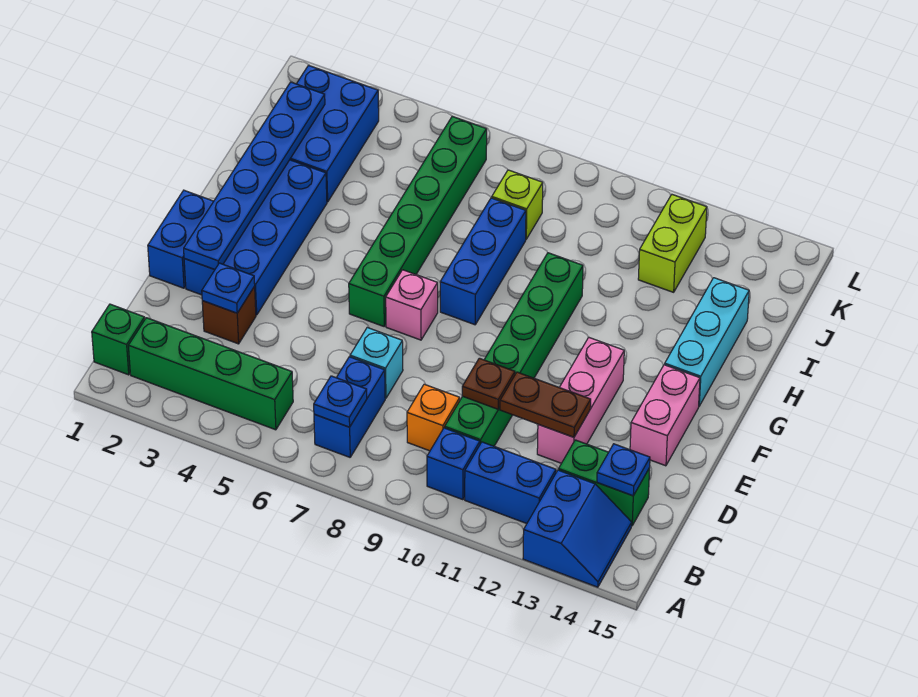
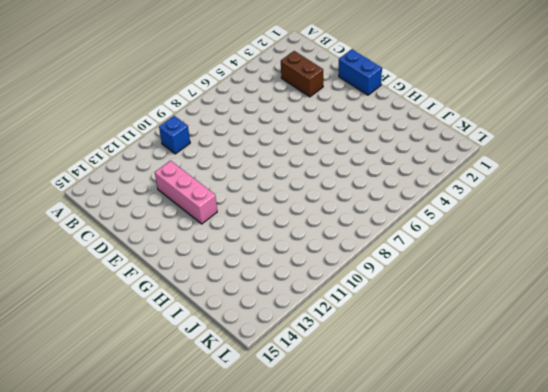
brown 1x2 brick [281,51,323,97] -> brown 1x1 brick [202,287,256,344]
none -> blue 2x2 slope [523,470,632,587]
none -> green 1x1 brick [92,304,145,375]
none -> green 1x4 brick [128,318,293,430]

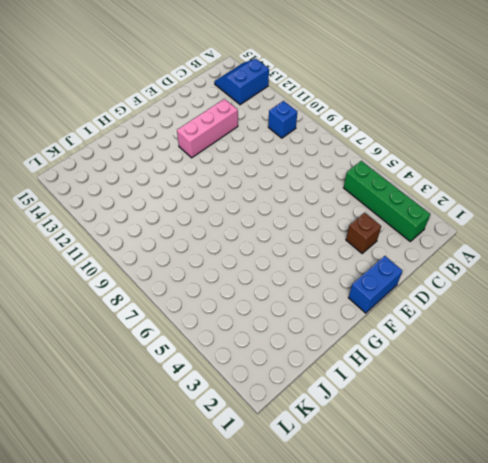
none -> green 1x1 brick [92,304,145,375]
none -> blue 1x2 brick [314,357,385,457]
none -> blue 1x2 brick [465,442,556,524]

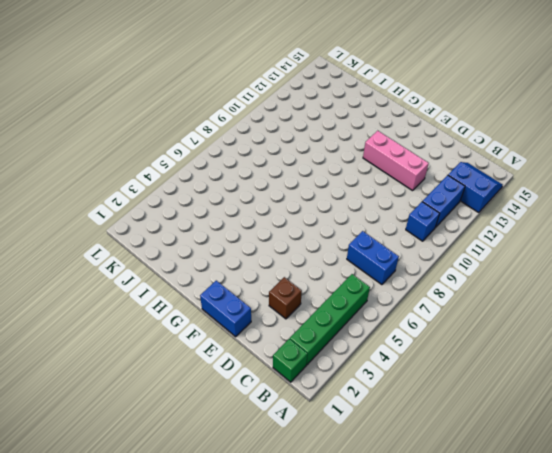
none -> orange 1x1 brick [407,384,460,451]
none -> green 1x6 brick [445,253,583,446]
none -> green 1x2 brick [559,440,650,525]

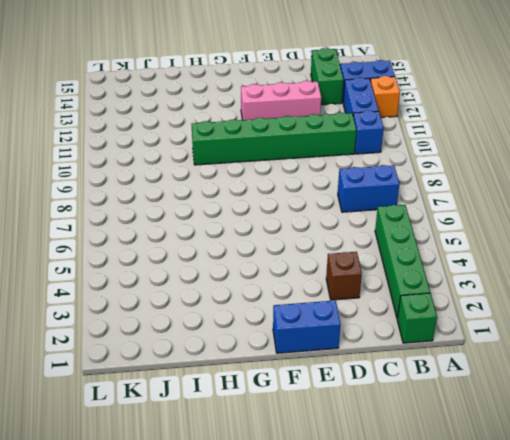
orange 1x1 brick [370,76,400,117] -> orange 1x1 brick moved to [407,384,460,451]
none -> cyan 1x1 brick [350,328,403,398]
none -> blue 2x4 brick [184,160,327,315]
none -> pink 1x2 brick [630,365,700,466]

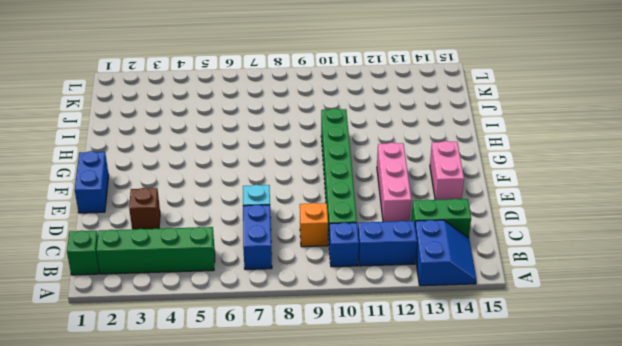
none -> blue 2x4 brick [184,160,327,315]
none -> green 1x6 brick [349,116,487,326]
none -> pink 1x1 brick [386,270,438,340]

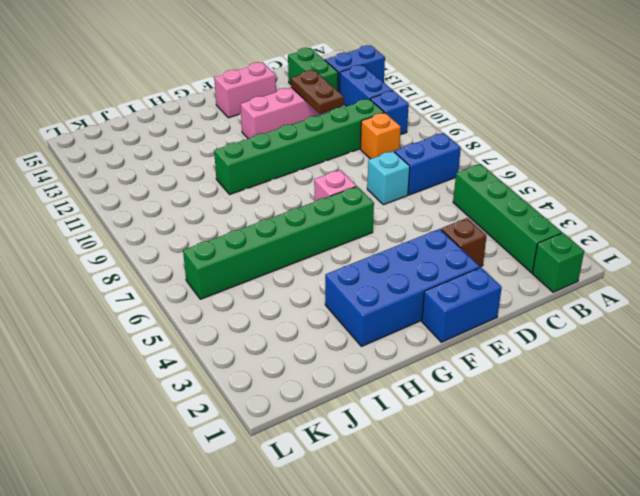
none -> blue 1x3 brick [440,198,526,325]
none -> cyan 1x3 brick [665,278,749,406]
none -> blue 2x3 brick [290,65,379,202]

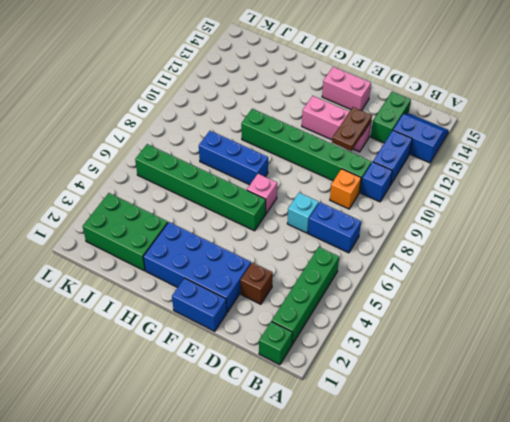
green 2x3 brick [83,193,168,271] -> blue 2x3 brick [290,65,379,202]
none -> cyan 1x3 brick [665,278,749,406]
none -> lime 1x1 brick [492,170,543,239]
none -> lime 1x2 brick [638,195,707,292]

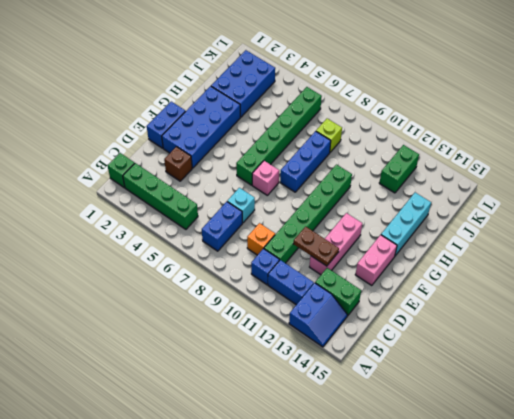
green 1x2 brick [379,145,419,193] -> lime 1x2 brick [638,195,707,292]
none -> blue 1x1 plate [314,376,367,427]
none -> blue 1x1 plate [597,444,650,496]
none -> blue 1x1 plate [202,263,255,313]

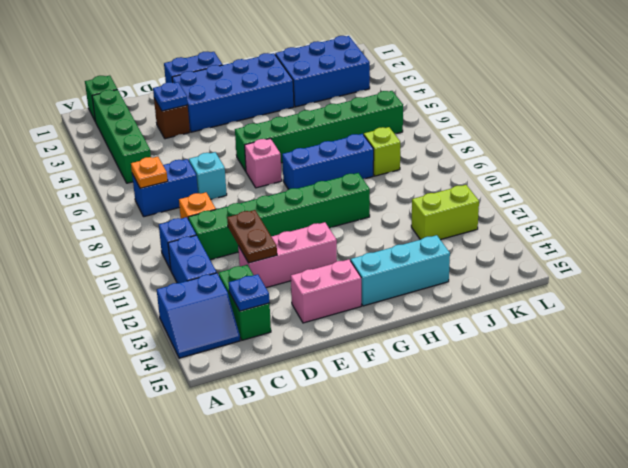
orange 1x1 plate [131,157,168,188] -> blue 1x1 plate [314,376,367,427]
none -> brown 1x1 plate [462,358,515,409]
none -> blue 1x6 plate [184,82,325,270]

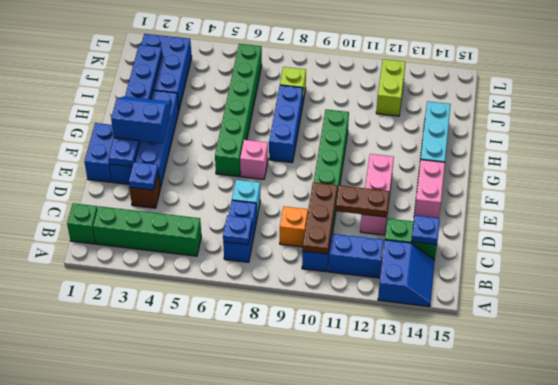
brown 1x3 plate [303,182,337,254] -> brown 1x1 plate [462,358,515,409]
blue 2x2 slope [111,96,172,143] -> none

